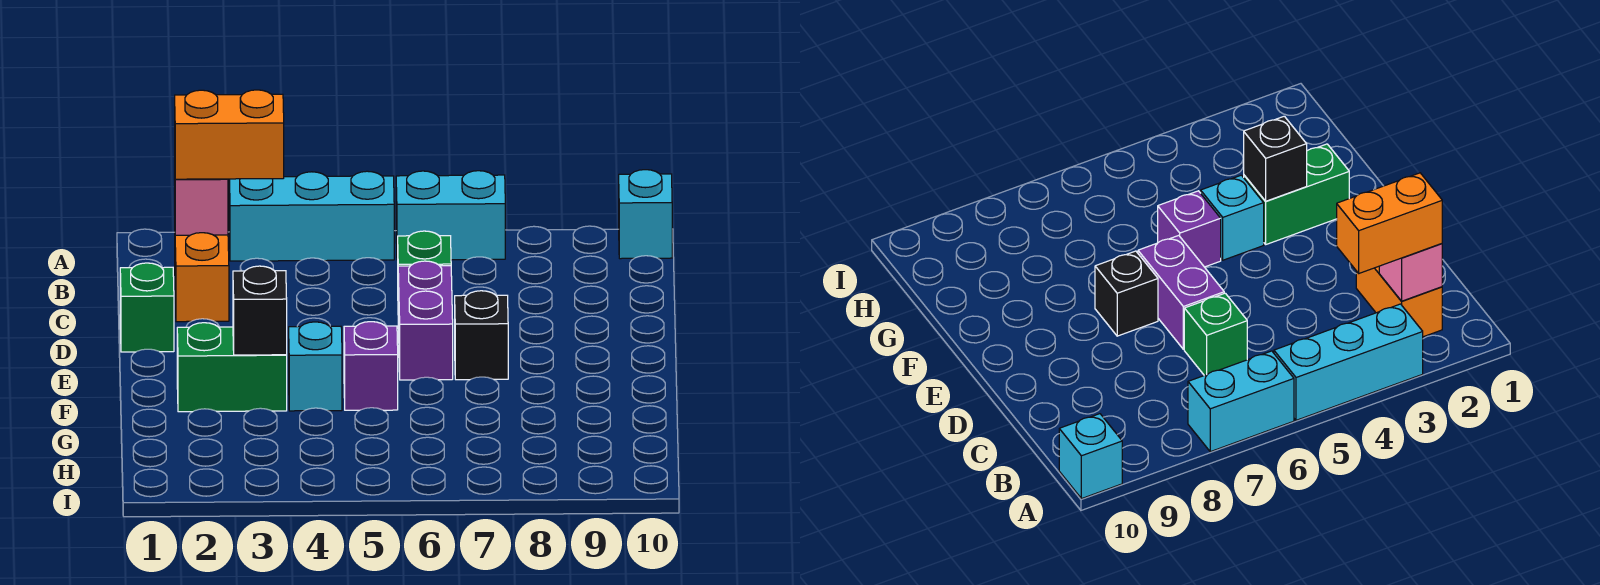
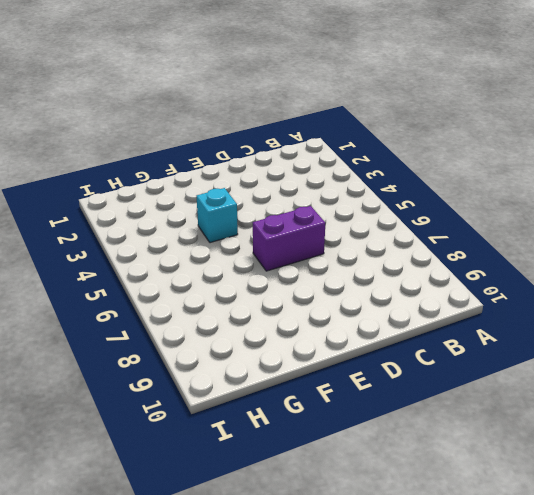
none -> cyan 1x3 brick [229,171,394,261]
none -> cyan 1x2 brick [396,171,505,260]
none -> cyan 1x1 brick [619,170,672,259]

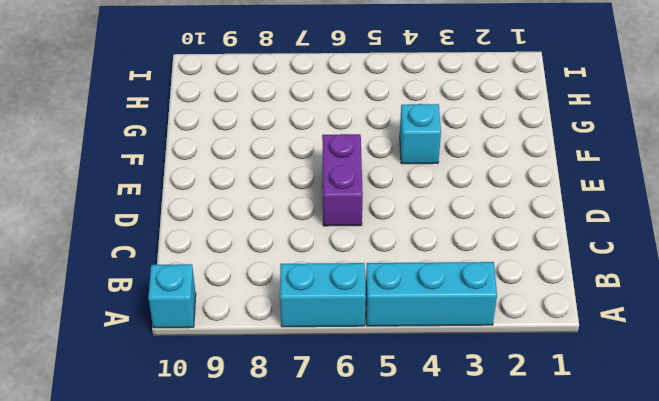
none -> orange 1x2 brick [175,233,229,322]
none -> green 1x1 brick [398,231,451,266]
none -> green 1x1 brick [120,263,174,352]

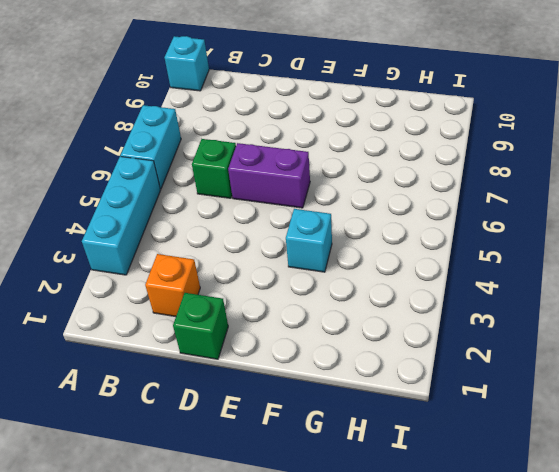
orange 1x1 brick [145,254,200,317] -> orange 1x2 brick [175,233,229,322]
none -> black 1x1 brick [455,291,508,380]
none -> green 1x2 brick [177,323,287,412]
none -> purple 1x1 brick [344,322,398,410]

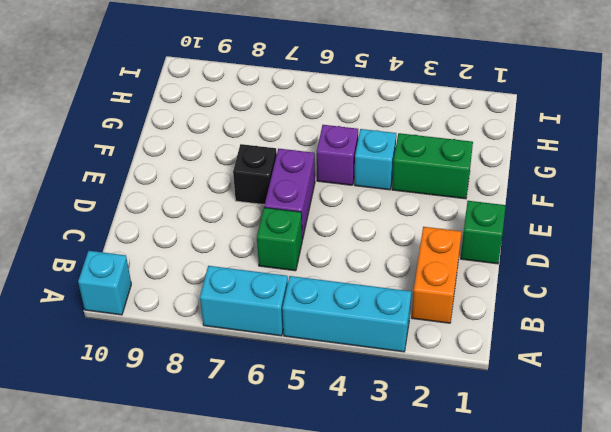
none -> pink 1x1 brick [175,179,228,235]
none -> black 1x1 brick [233,266,287,355]
none -> orange 1x2 brick [175,90,284,179]

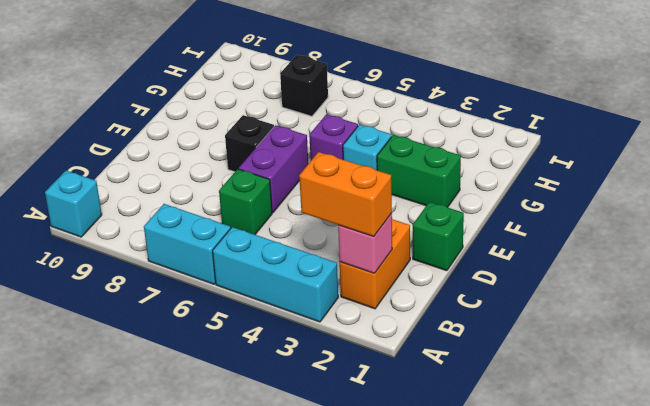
black 1x1 brick [280,55,328,116] -> black 1x1 brick moved to [233,266,287,355]

